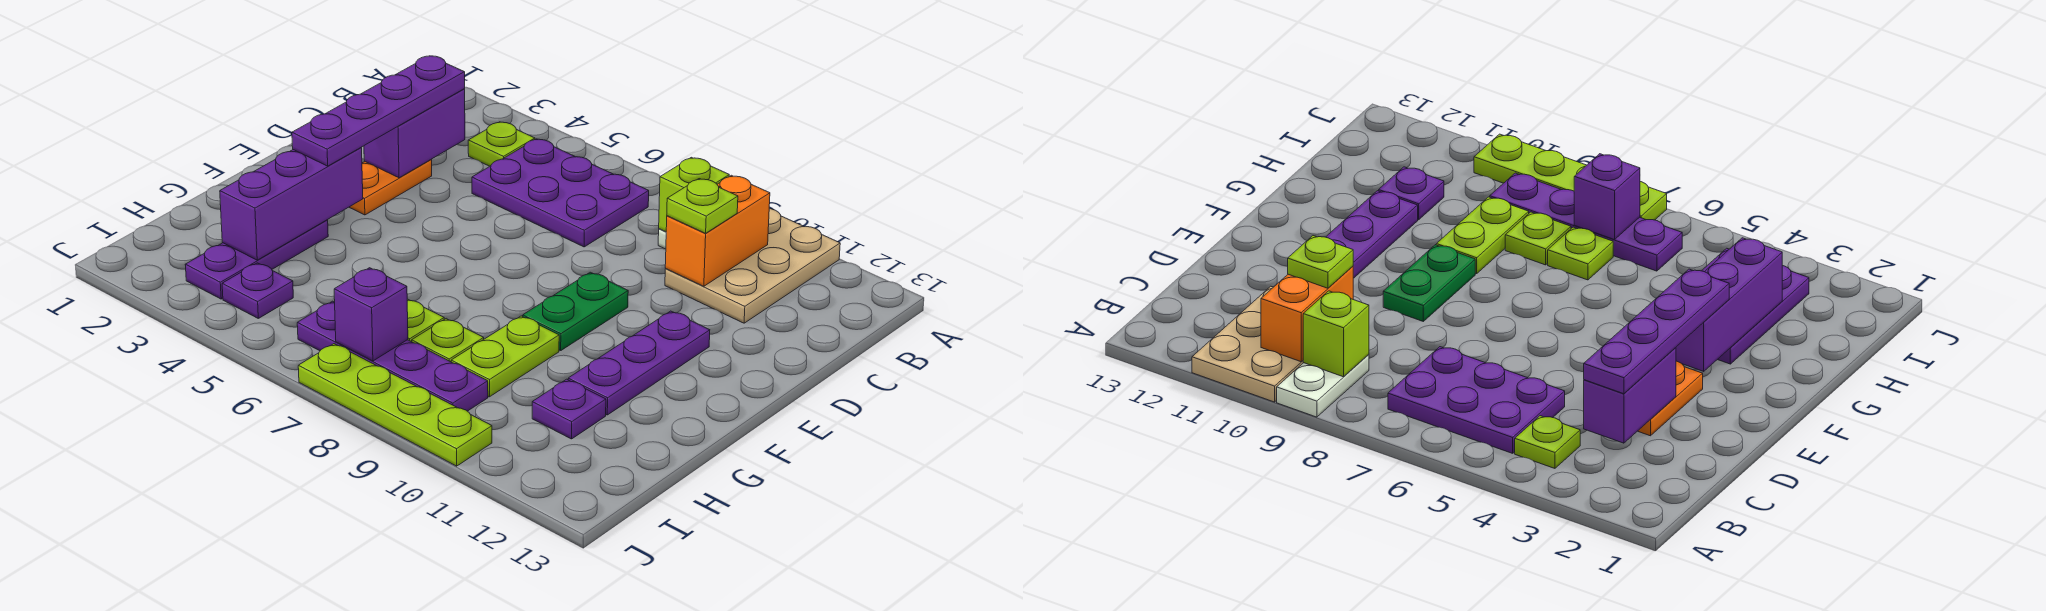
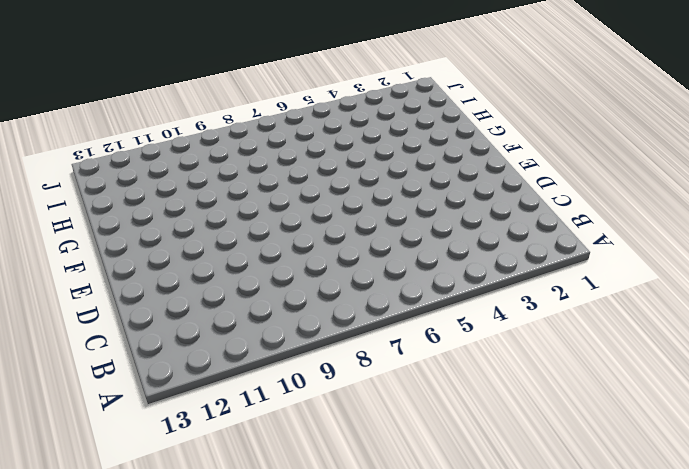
none -> white 1x2 plate [1277,355,1369,417]
none -> tan 2x3 plate [665,209,840,323]
none -> lime 1x1 plate [468,122,535,166]

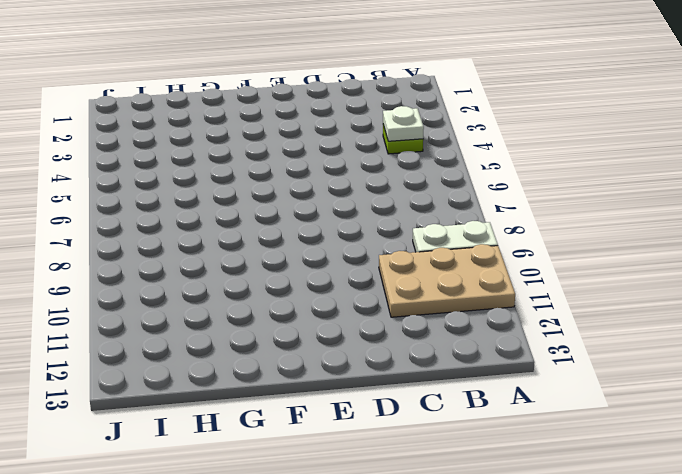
white 1x1 plate [383,106,424,141] -> none
none -> purple 2x3 plate [472,139,649,247]
none -> orange 1x2 plate [349,160,432,215]
none -> green 1x2 plate [523,272,628,351]

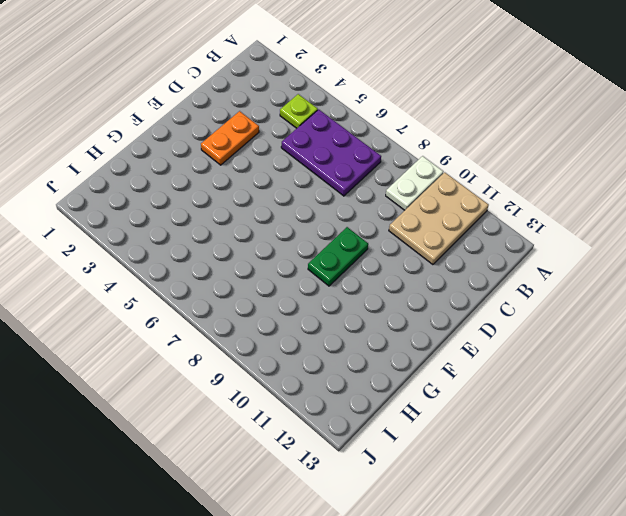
none -> purple 1x3 plate [568,311,710,415]
none -> purple 1x3 plate [185,220,328,299]
none -> lime 1x2 plate [451,316,559,397]

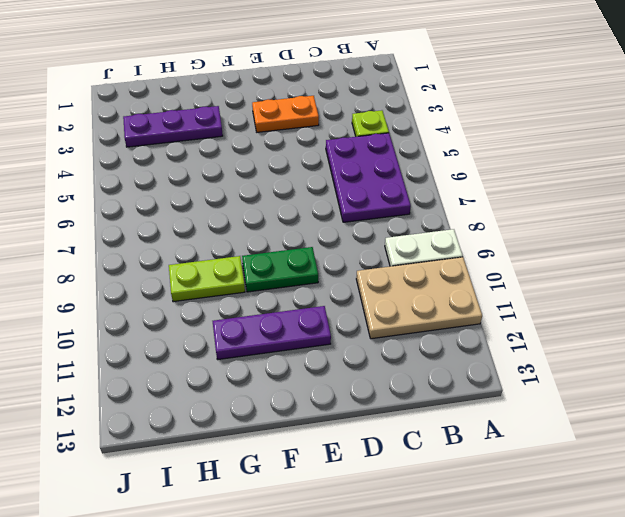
none -> lime 1x1 plate [407,299,444,342]
none -> lime 1x1 plate [412,319,484,362]
none -> purple 1x1 plate [532,379,606,439]

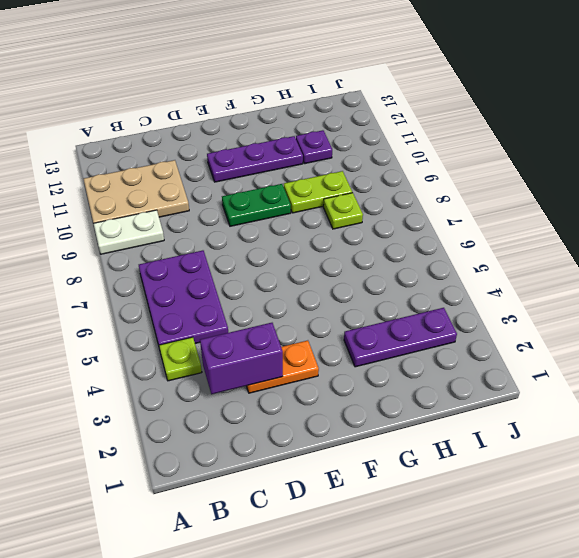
none -> lime 1x1 plate [407,299,444,342]
none -> purple 1x1 plate [222,263,293,318]
none -> purple 1x4 plate [297,301,488,411]

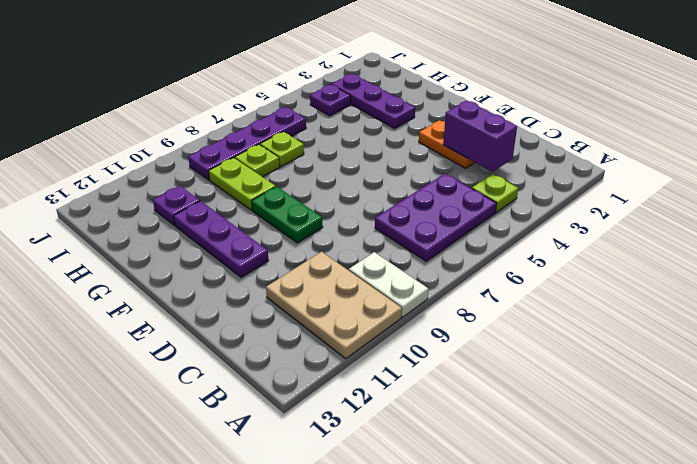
none -> lime 1x4 plate [298,344,492,466]
none -> lime 1x1 brick [659,157,729,232]
none -> orange 1x2 brick [665,175,770,286]

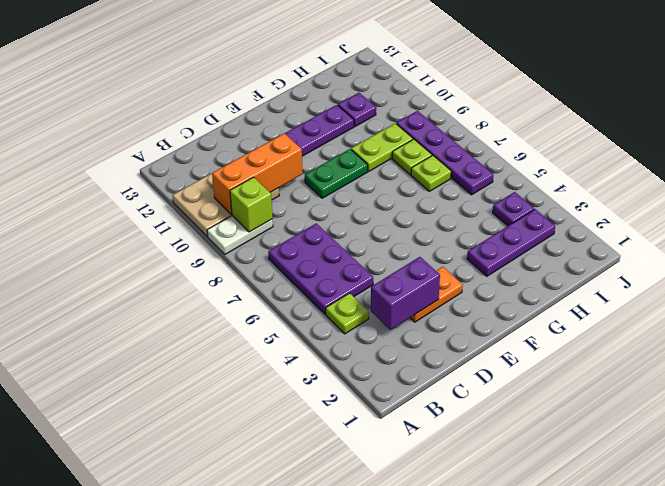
orange 1x3 brick [212,133,303,214] -> orange 1x2 brick [665,175,770,286]
none -> lime 1x4 plate [298,344,492,466]
none -> purple 1x3 brick [220,148,363,260]
none -> purple 1x1 brick [334,268,408,361]

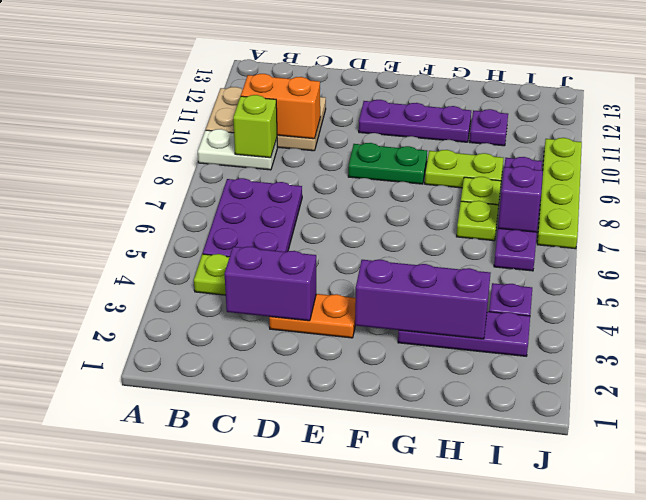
none -> purple 1x4 plate [292,56,465,166]
none -> lime 1x1 plate [667,179,738,233]

